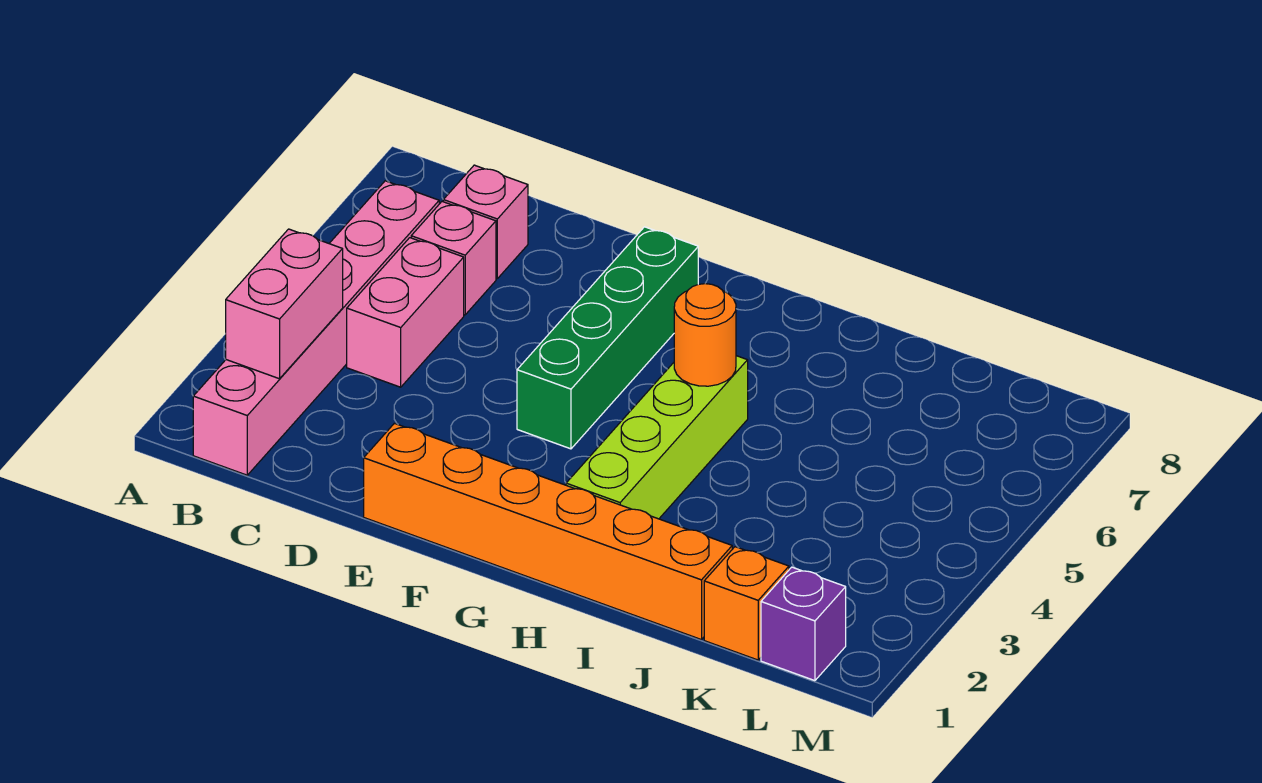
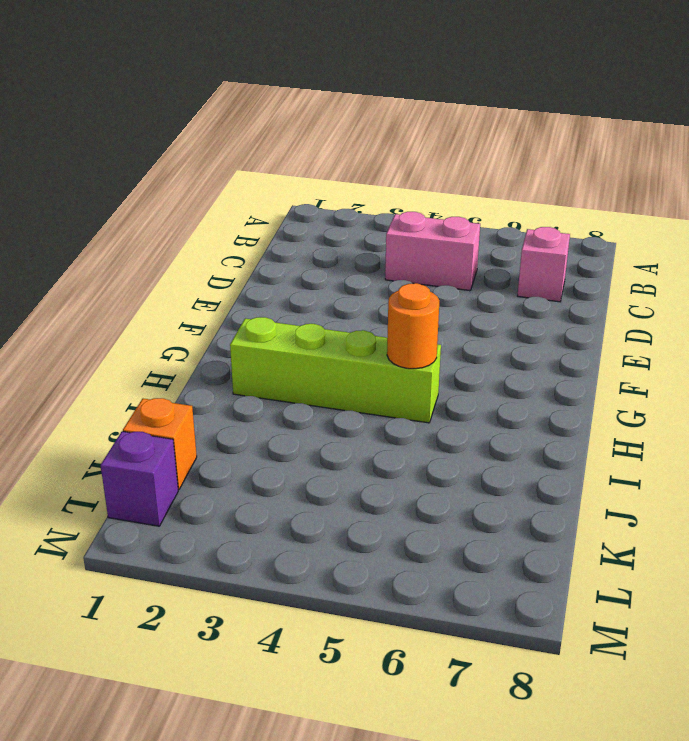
none -> pink 1x6 brick [193,181,439,475]
none -> pink 1x1 brick [411,202,496,315]

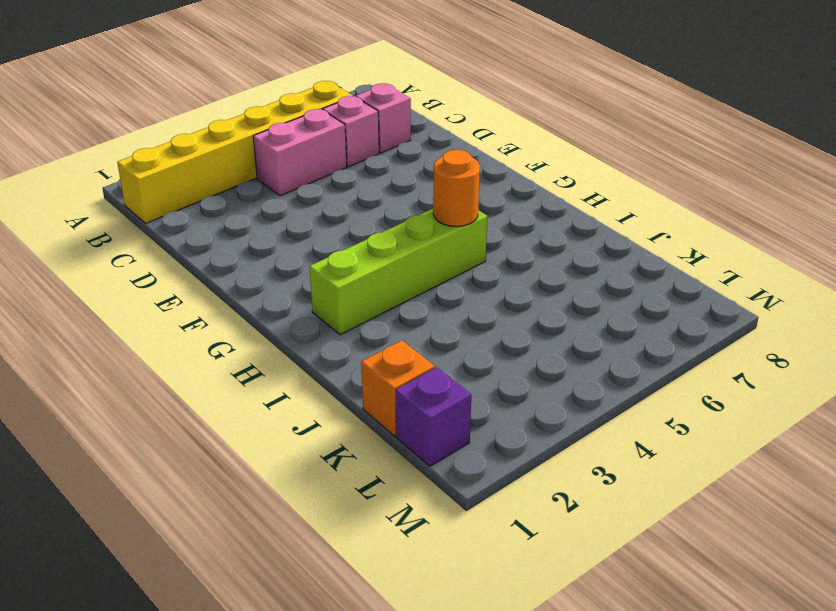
yellow 1x6 brick [117,81,353,223] -> pink 1x6 brick [193,181,439,475]
none -> orange 1x6 brick [364,423,732,640]
none -> green 1x4 brick [517,227,698,449]

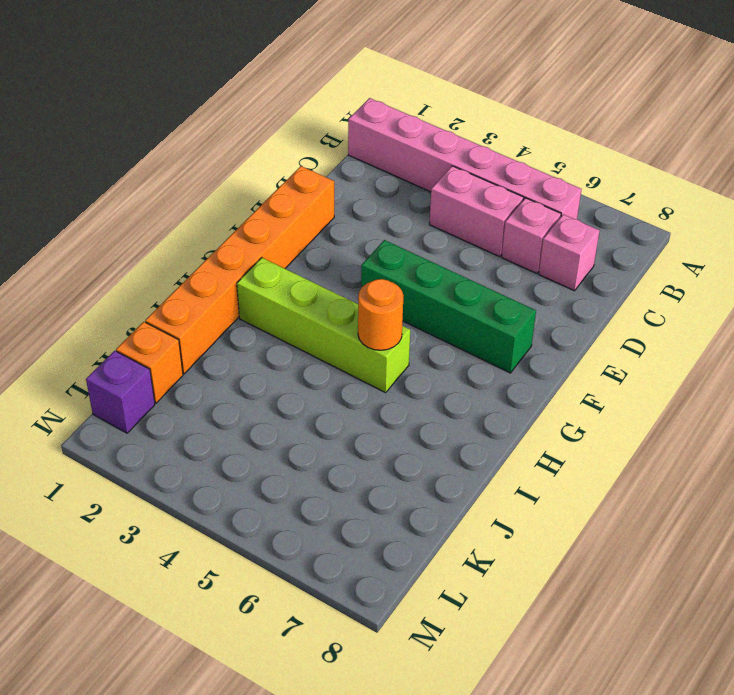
none -> pink 1x2 brick [226,229,343,379]

